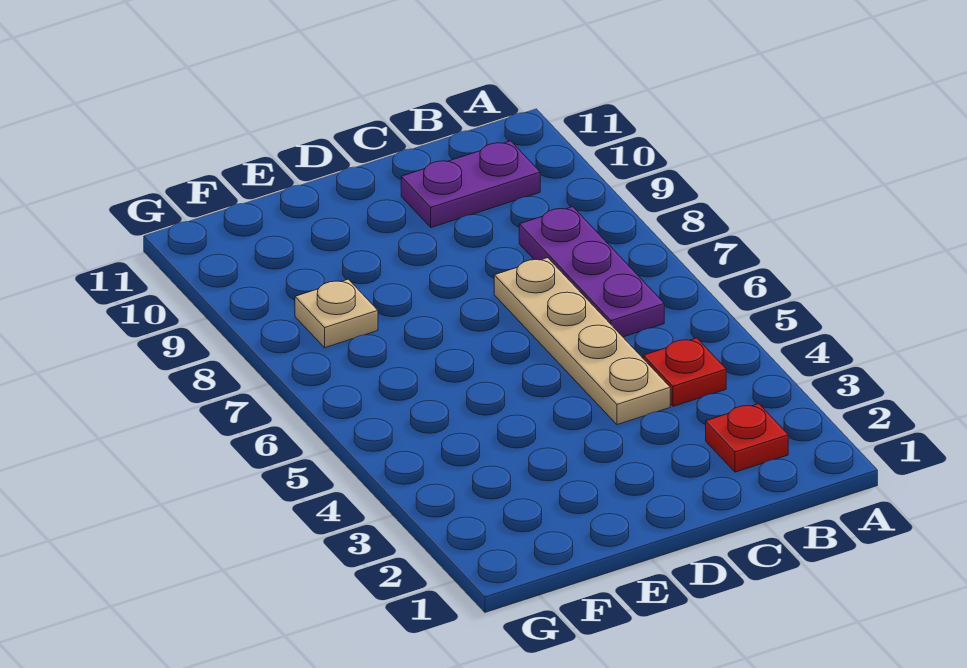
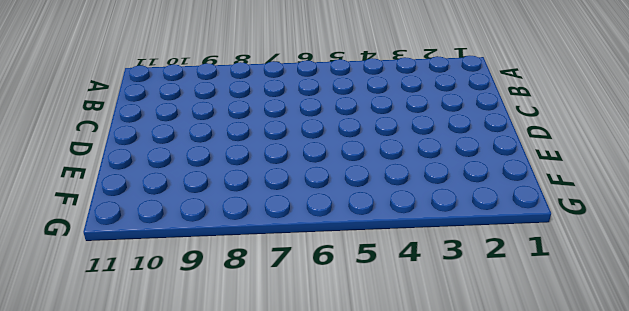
none -> red 1x1 plate [706,404,788,472]
none -> red 1x1 plate [643,338,726,406]

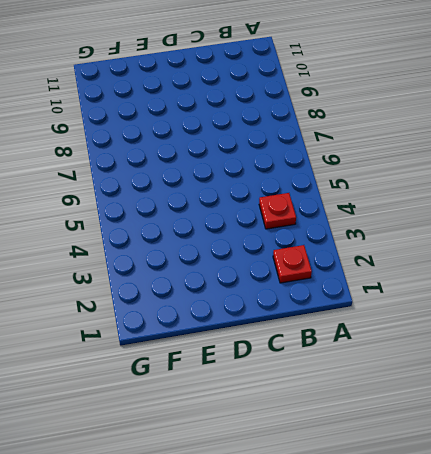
none -> purple 1x3 plate [519,207,664,337]
none -> purple 1x2 plate [401,141,540,228]

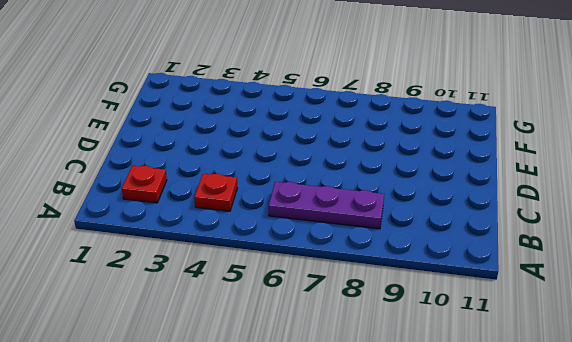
none -> purple 1x2 plate [401,141,540,228]
none -> tan 1x4 plate [494,258,670,425]

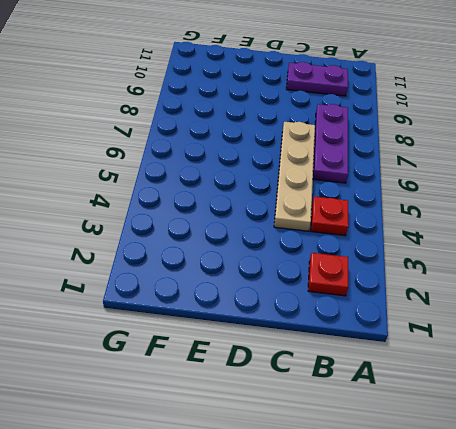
none -> tan 1x1 plate [295,279,378,348]

